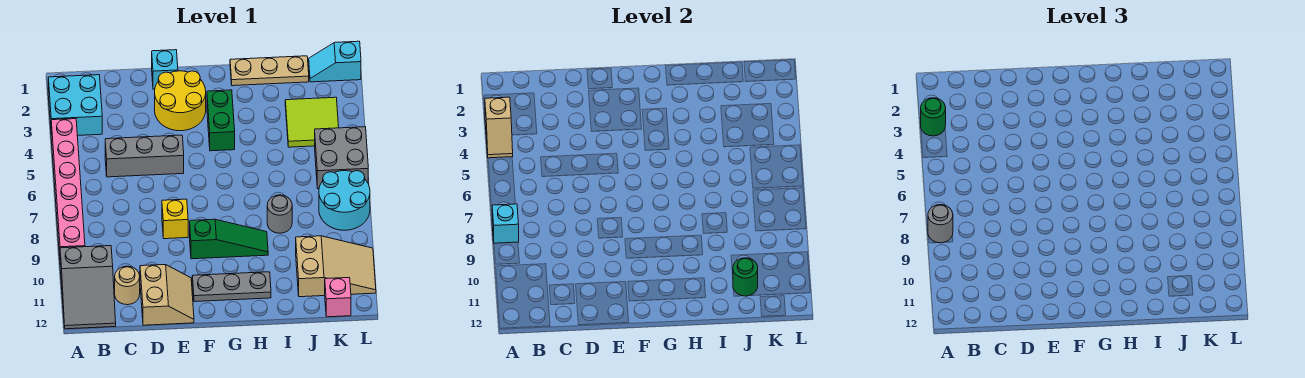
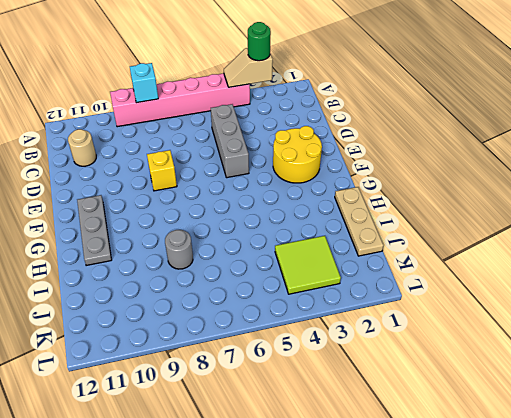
none -> cyan 2x2 brick [48,75,102,136]
none -> grey 2x3 slope [60,246,116,329]
none -> tan 2x2 slope [140,265,194,325]

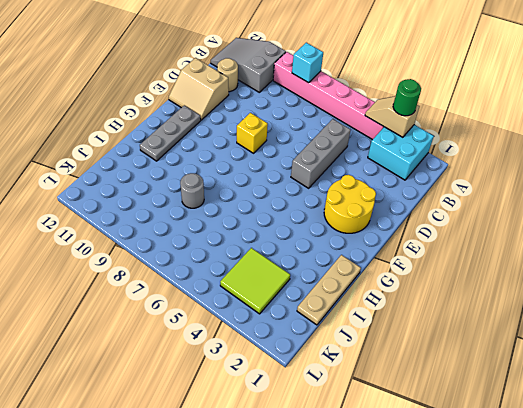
none -> cyan 1x1 brick [152,50,178,89]
none -> green 1x3 slope [190,219,268,259]
none -> green 1x2 brick [207,90,235,151]

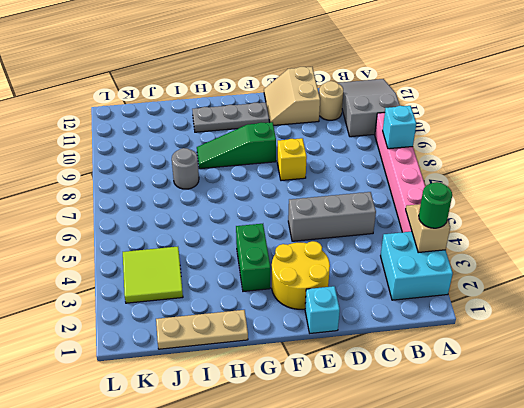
none -> tan 2x3 slope [296,236,376,297]
none -> cyan 1x2 slope [309,41,361,82]
none -> grey 2x2 brick [315,127,368,189]

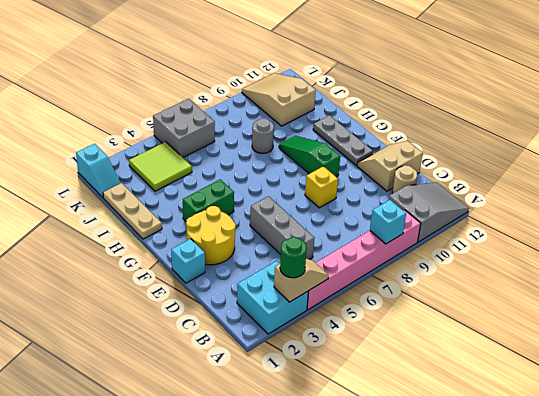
none -> cyan 2x2 round brick [319,171,370,230]
none -> pink 1x1 brick [325,278,351,317]
none -> green 1x1 round brick [733,258,758,296]

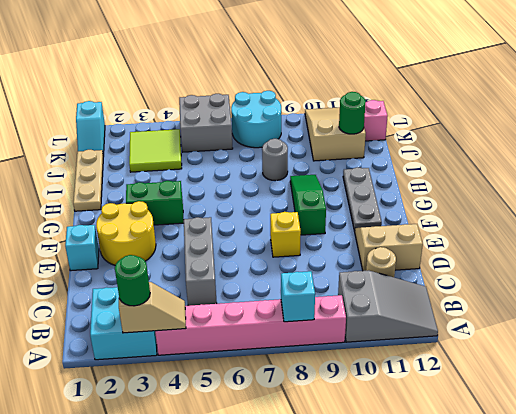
none -> grey 1x1 round brick [928,205,953,243]

